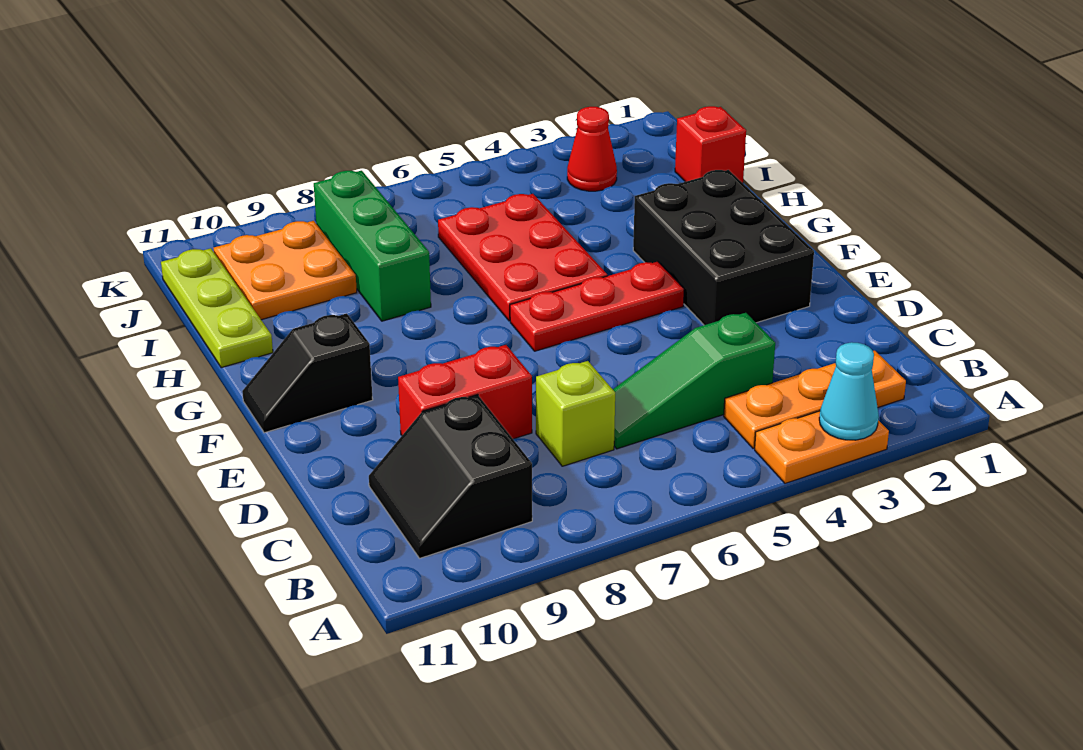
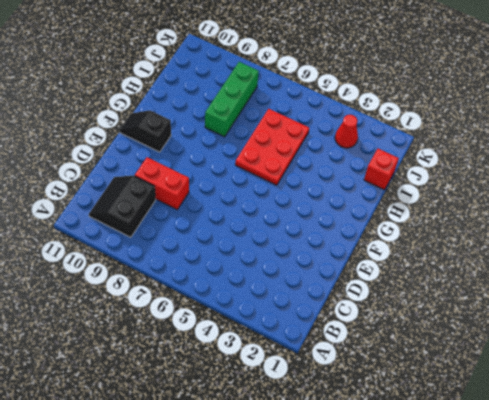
none -> orange 1x2 plate [755,411,889,483]
none -> orange 1x3 plate [724,351,906,449]
none -> green 1x3 slope [613,313,775,449]

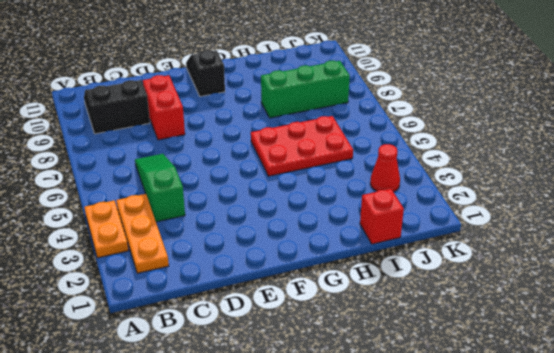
none -> lime 1x1 brick [536,361,615,466]
none -> black 2x3 brick [633,170,814,325]
none -> red 1x3 plate [510,262,684,351]

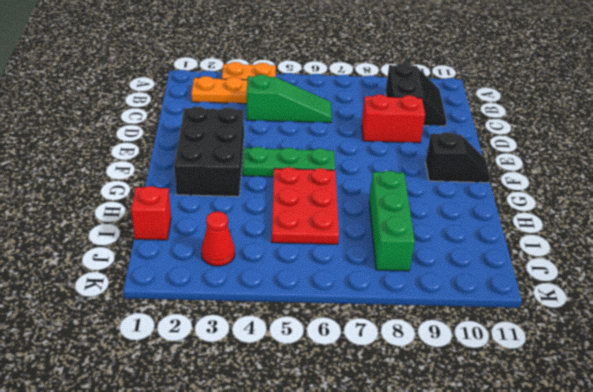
green 1x3 plate [242,147,335,177] -> red 1x3 plate [510,262,684,351]
none -> lime 1x1 brick [536,361,615,466]
none -> lime 1x3 plate [161,248,273,368]
none -> orange 2x2 plate [214,221,357,320]

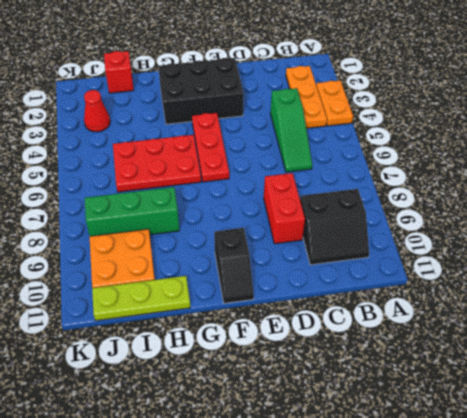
none -> lime 1x1 brick [536,361,615,466]
none -> cyan 1x1 cone [819,342,879,440]

